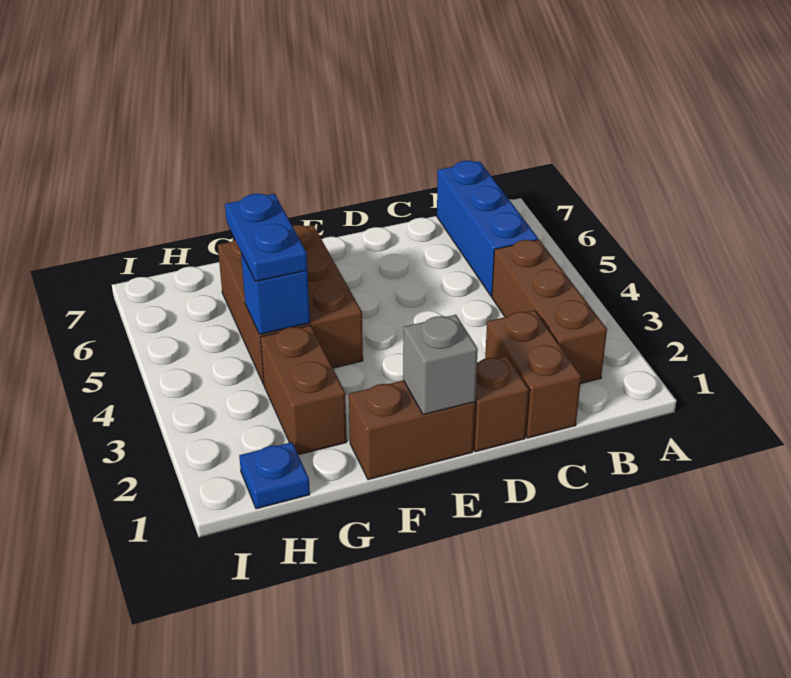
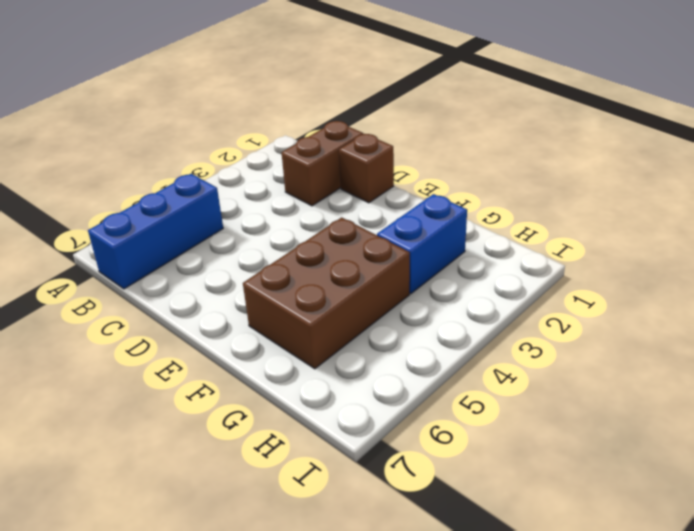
blue 1x2 brick [377,194,467,294] -> brown 1x2 brick [260,325,347,455]
none -> brown 1x3 brick [492,240,607,384]
none -> brown 1x2 brick [349,380,475,480]

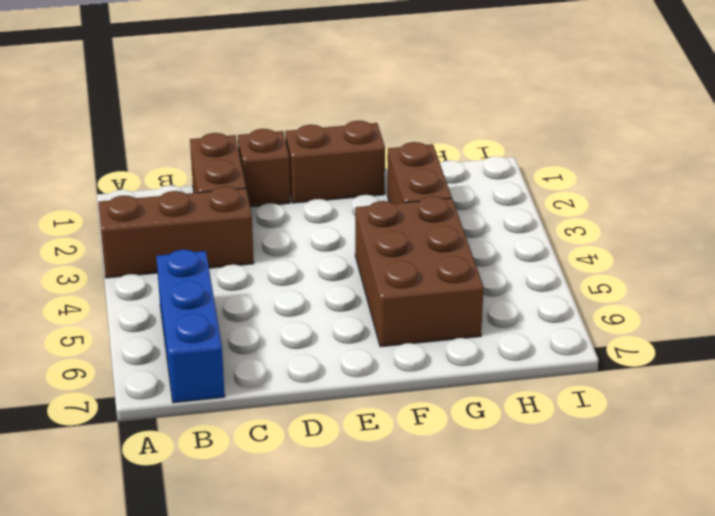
brown 1x3 brick [98,186,254,278] -> brown 1x3 brick turned to [492,240,607,384]
none -> blue 1x1 plate [239,442,310,509]
none -> grey 1x1 brick [403,315,478,415]

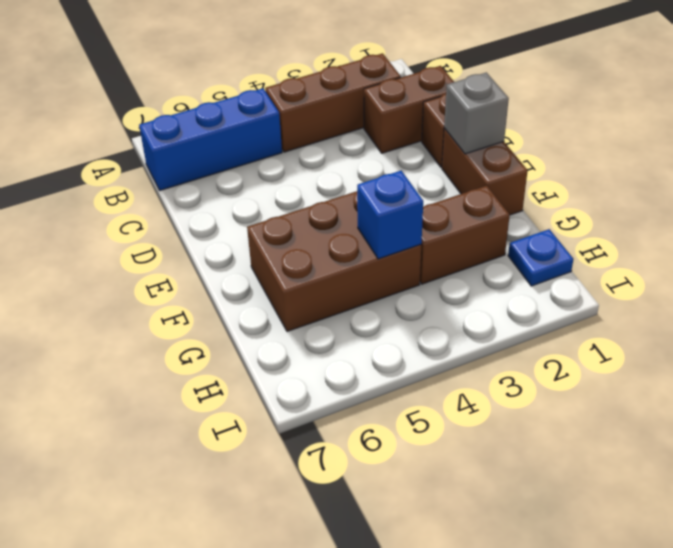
none -> blue 1x2 plate [225,194,307,282]

